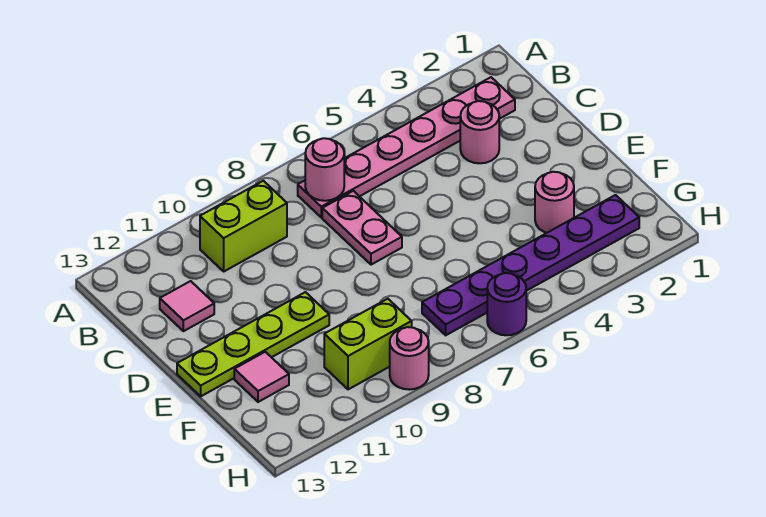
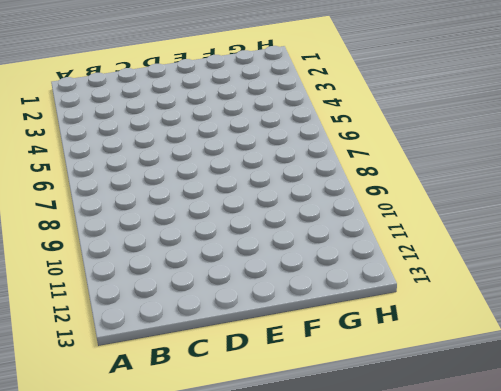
none -> pink 1x6 plate [298,77,515,217]
none -> lime 1x2 brick [200,181,287,271]
none -> pink 1x1 round brick [460,101,499,163]

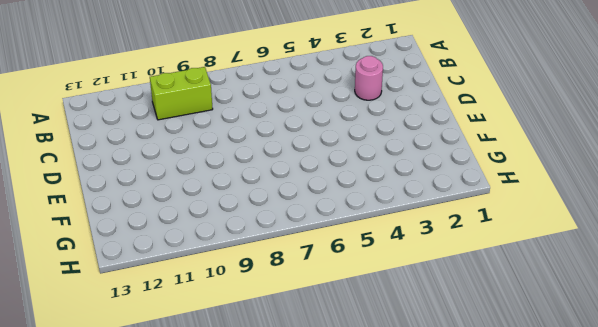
none -> pink 1x6 plate [298,77,515,217]
none -> pink 1x2 plate [322,191,402,265]
none -> pink 1x1 tile [160,281,214,331]

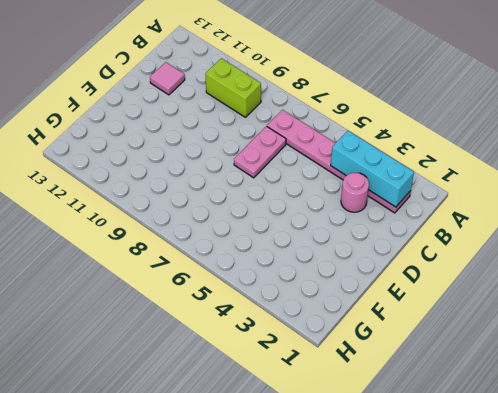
cyan 1x3 brick [331,131,414,207] -> none
none -> lime 1x4 plate [177,292,329,396]
none -> pink 1x1 round brick [535,172,574,233]
none -> pink 1x1 tile [234,352,289,402]

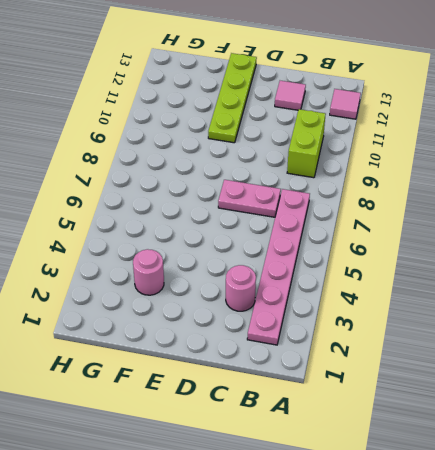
pink 1x1 tile [330,89,361,119] -> pink 1x1 tile moved to [234,352,289,402]
none -> purple 1x6 plate [422,195,639,335]
none -> lime 1x2 brick [324,299,412,389]
none -> purple 1x1 round brick [487,273,526,335]

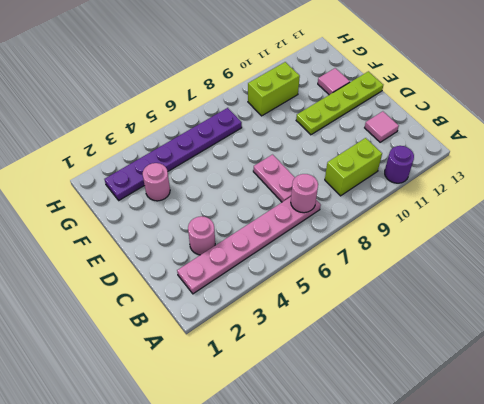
purple 1x1 round brick [385,146,414,183] -> purple 1x1 round brick moved to [487,273,526,335]
none -> pink 1x1 round brick [390,327,429,390]

